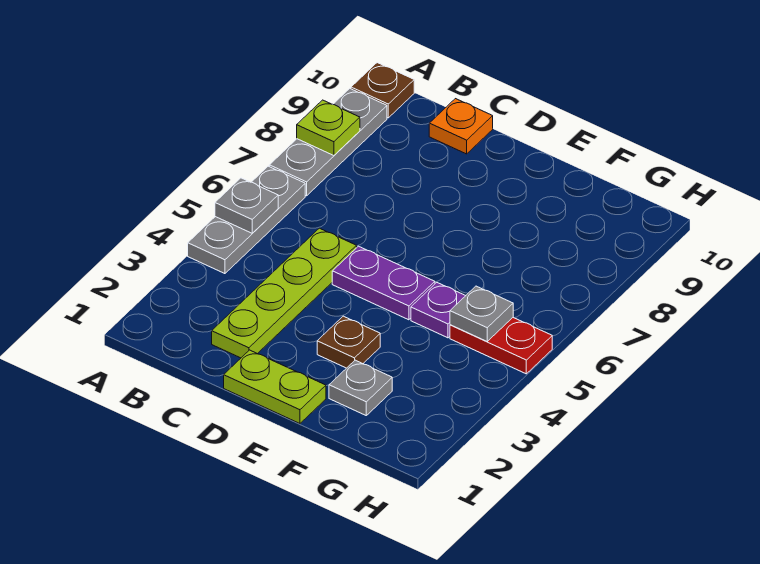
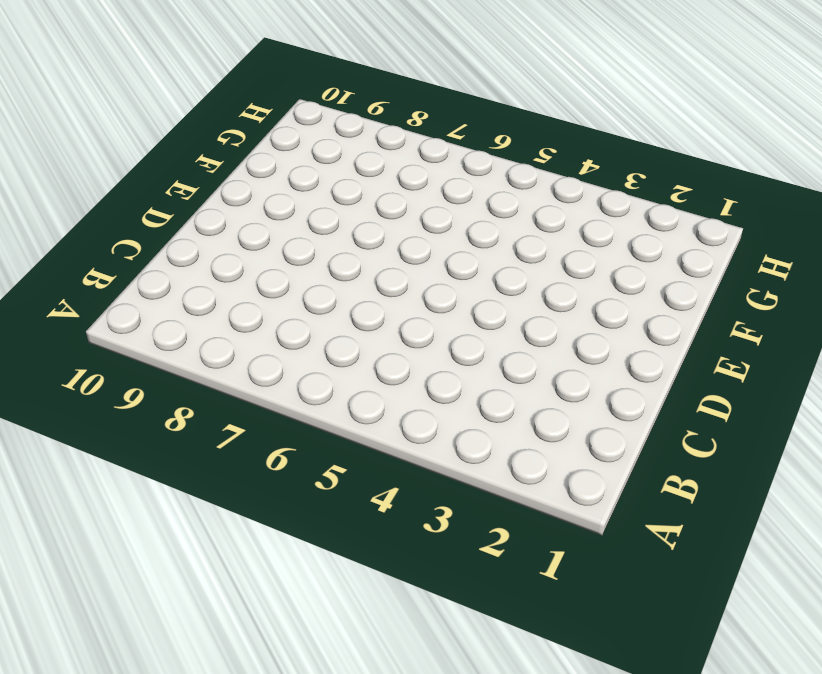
none -> grey 1x3 plate [188,166,305,274]
none -> grey 1x3 plate [269,89,387,196]
none -> brown 1x1 plate [351,63,414,118]

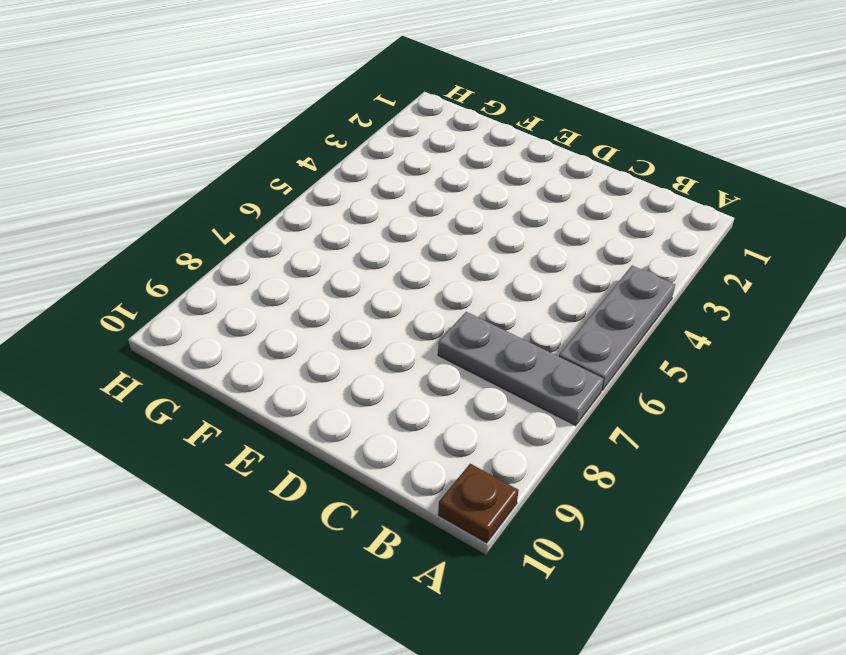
grey 1x3 plate [438,312,604,426] -> grey 1x3 plate turned to [269,89,387,196]
none -> lime 1x4 plate [212,228,357,358]
none -> orange 1x1 plate [429,99,493,154]
none -> lime 1x2 plate [224,350,326,423]

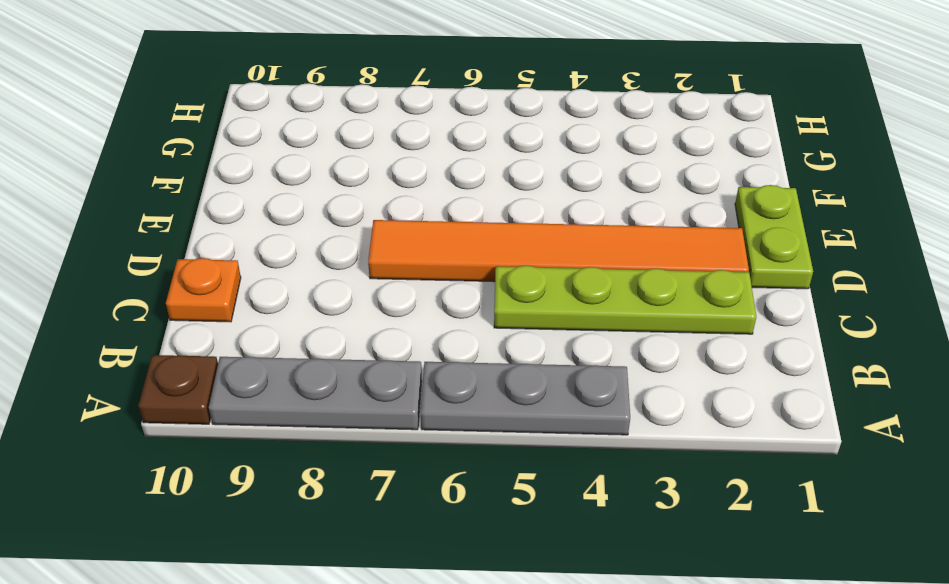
orange 1x6 tile [368,220,749,282] -> purple 1x2 plate [332,246,435,320]
none -> brown 1x1 plate [317,316,380,368]
none -> grey 1x1 plate [329,360,392,415]
none -> purple 1x1 plate [411,283,466,338]

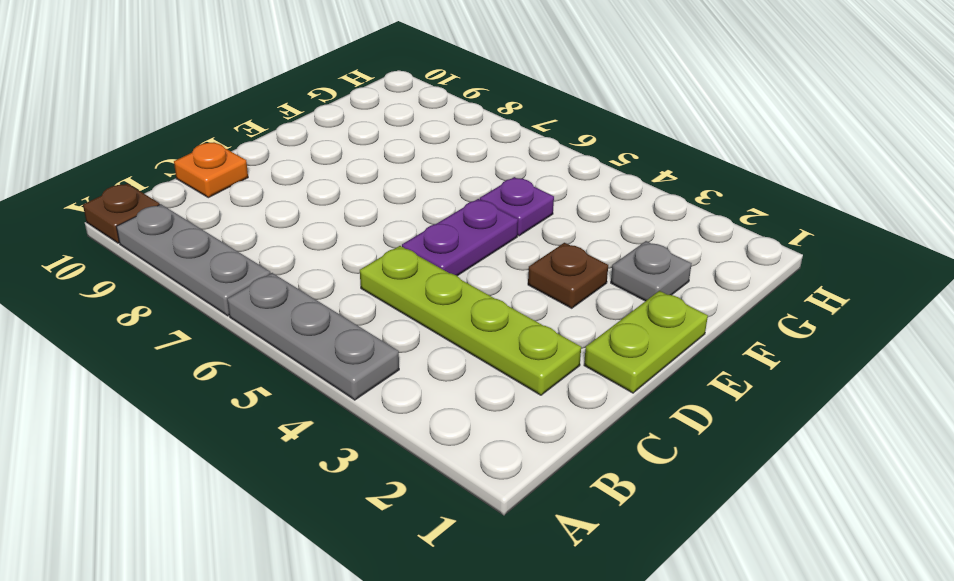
none -> red 1x2 plate [450,318,552,374]
none -> grey 1x1 plate [215,178,278,233]
none -> lime 1x1 plate [297,100,360,155]

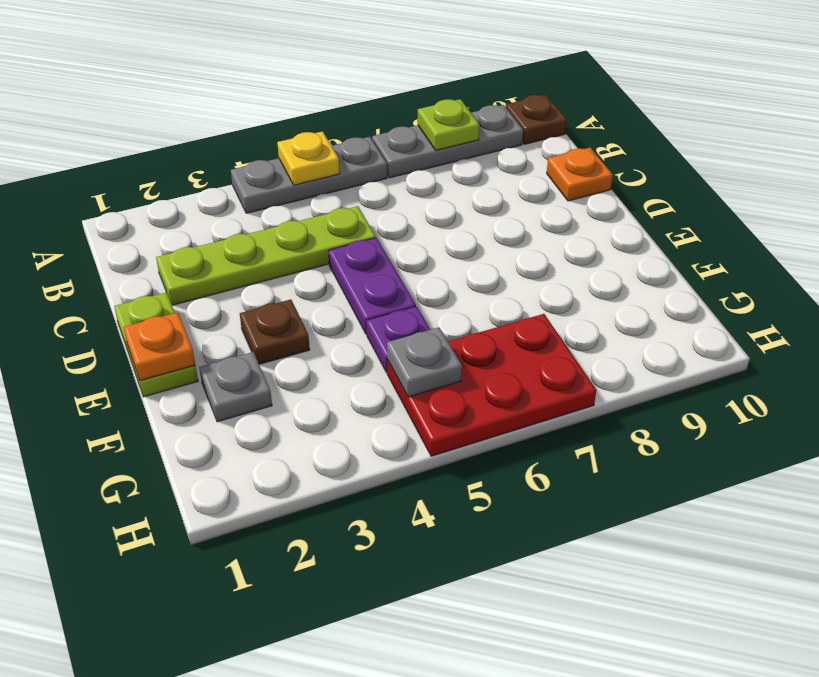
yellow 1x1 plate [277,131,340,185] -> grey 1x1 plate [215,178,278,233]
orange 1x1 plate [123,312,195,381] -> none
red 2x3 plate [387,314,596,456] -> red 1x2 plate [450,318,552,374]

